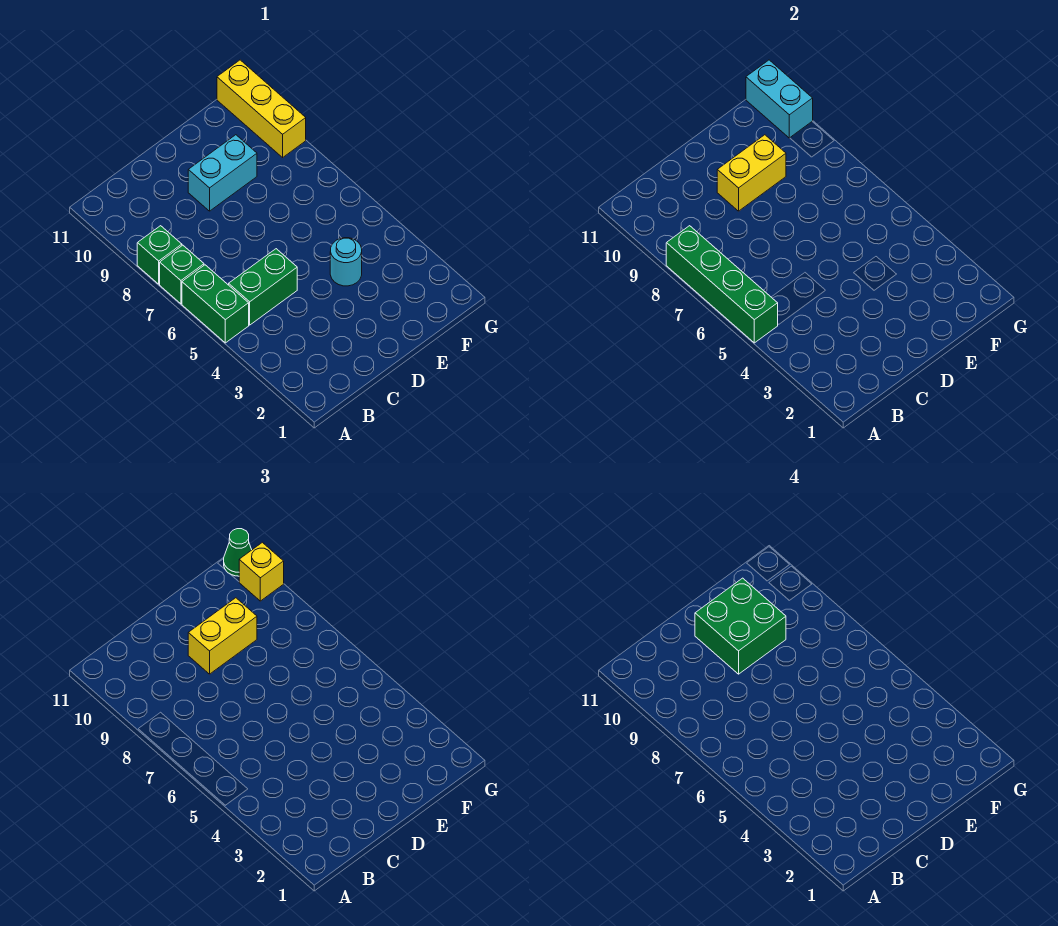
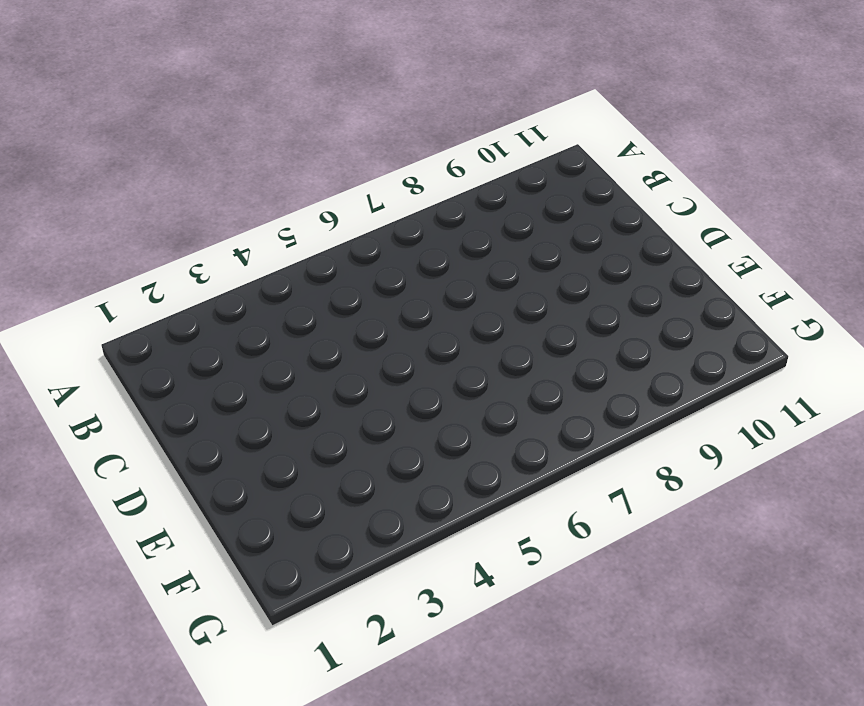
none -> green 1x2 brick [182,265,249,343]
none -> green 1x1 brick [160,245,204,304]
none -> green 1x1 brick [137,226,182,284]

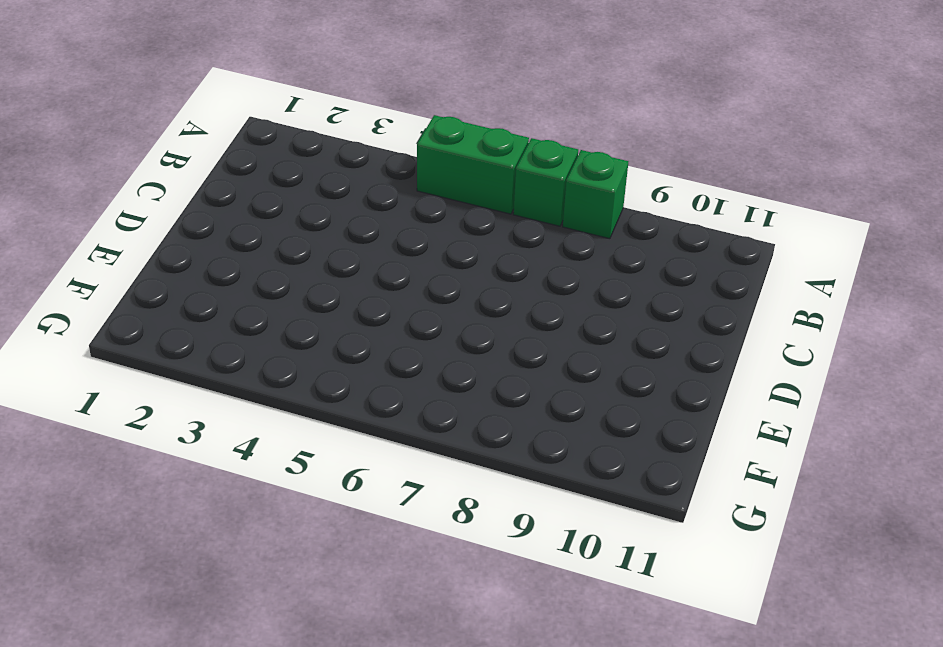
none -> green 1x2 brick [229,249,297,325]
none -> cyan 1x2 brick [188,135,257,211]
none -> cyan 1x1 round brick [330,238,362,286]

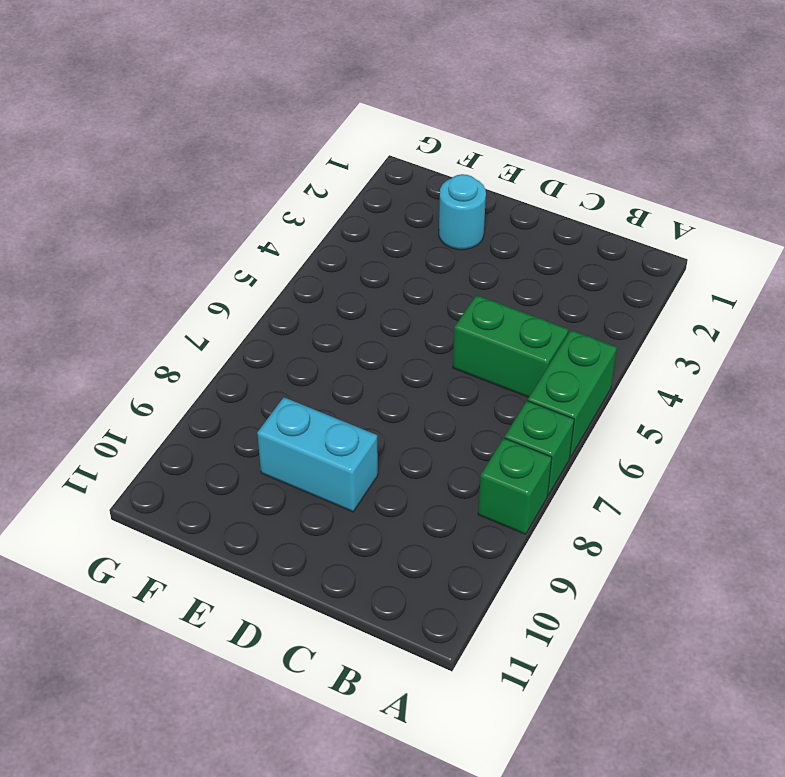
cyan 1x1 round brick [439,174,486,250] -> cyan 1x1 round brick moved to [330,238,362,286]
none -> yellow 1x3 brick [217,60,306,157]
none -> green 1x4 brick [666,226,778,343]
none -> yellow 1x2 brick [717,135,786,211]

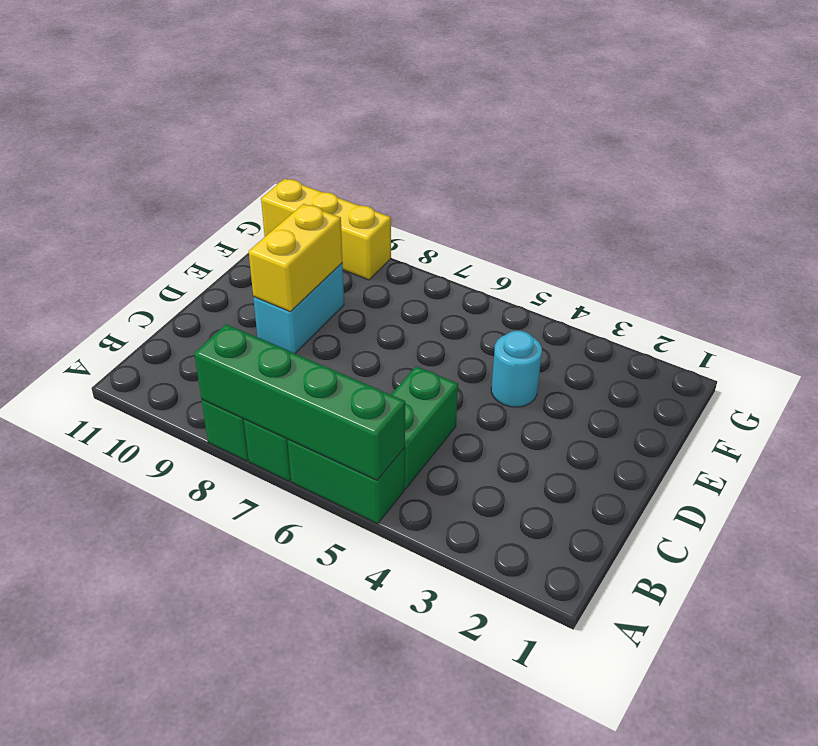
none -> cyan 1x2 brick [746,60,813,138]
none -> yellow 1x2 brick [188,598,257,674]
none -> yellow 1x1 brick [239,542,284,601]

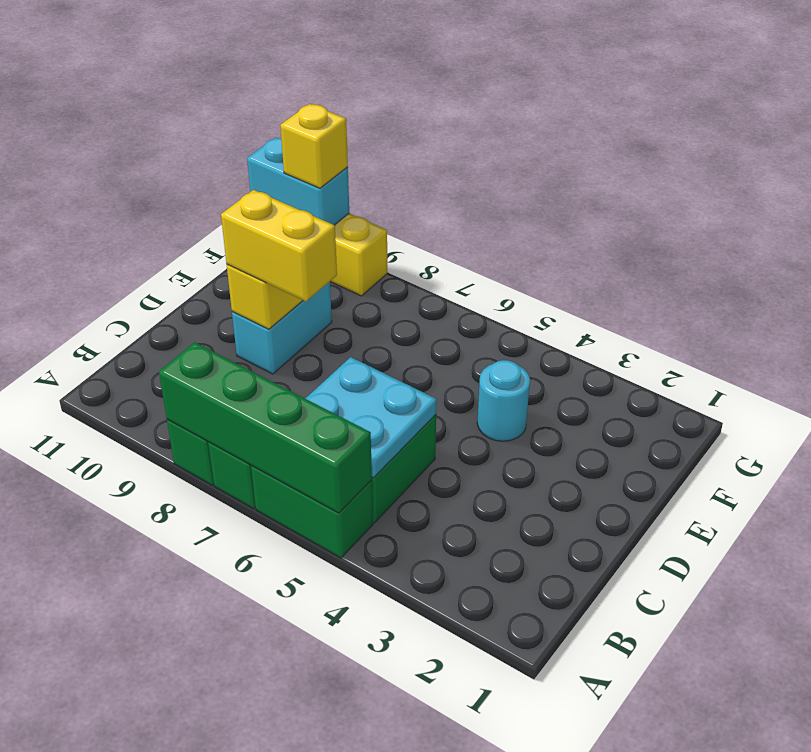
cyan 2x2 plate [305,357,437,478] -> none
yellow 1x2 brick [221,190,337,301] -> yellow 1x2 brick turned to [188,598,257,674]
none -> green 1x1 cone [224,529,252,576]
none -> green 2x2 brick [695,578,786,674]

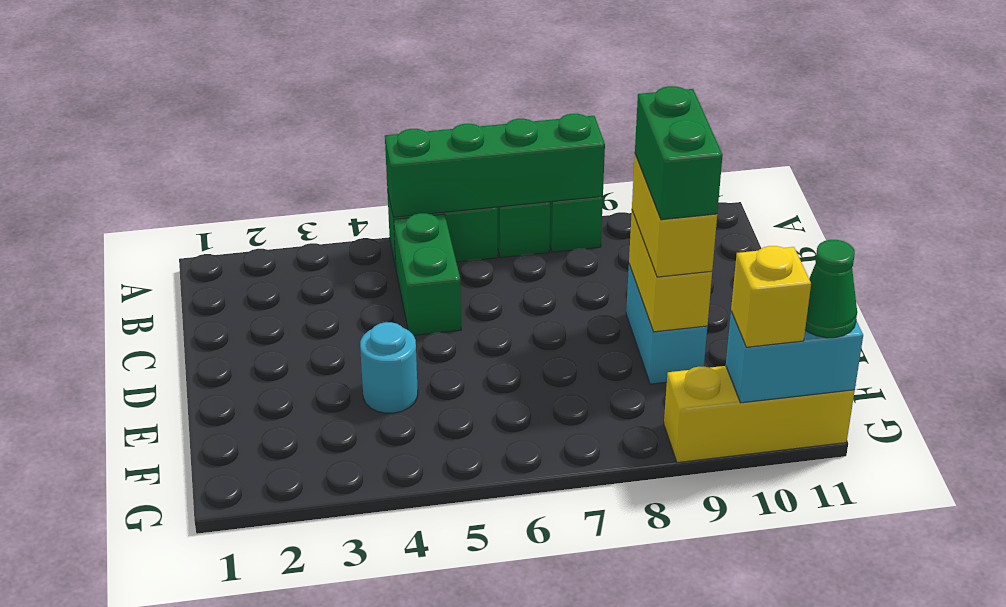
green 1x2 brick [635,86,723,220] -> green 2x2 brick [695,578,786,674]

